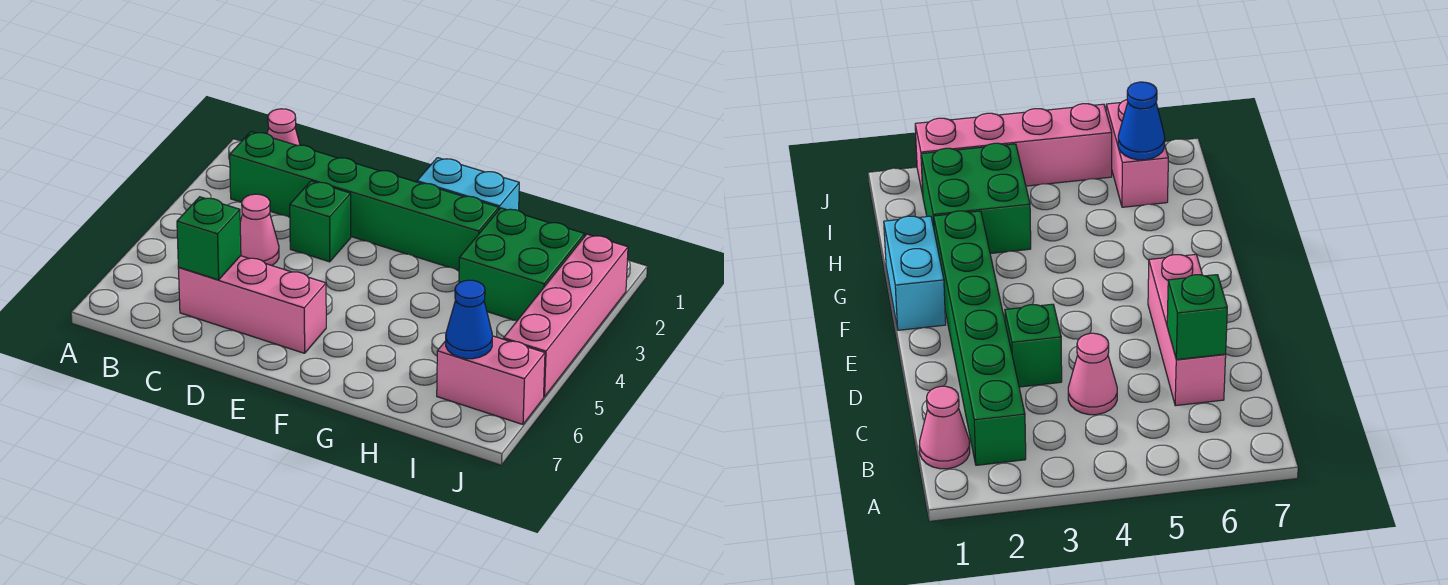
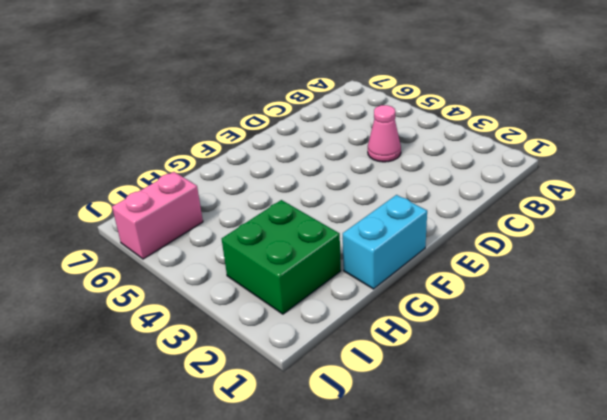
none -> pink 1x1 cone [267,109,300,146]
none -> green 1x6 brick [230,132,499,270]

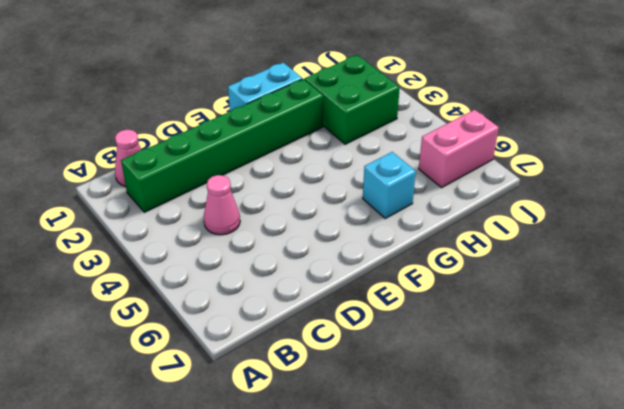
cyan 1x1 brick [363,152,416,218] -> none
none -> pink 1x3 brick [178,256,326,353]
none -> green 1x1 brick [290,181,351,262]

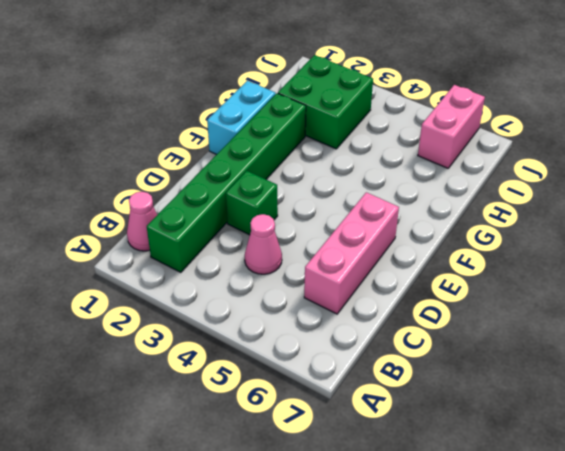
none -> pink 1x4 brick [504,234,628,397]
none -> green 1x1 brick [177,197,241,280]

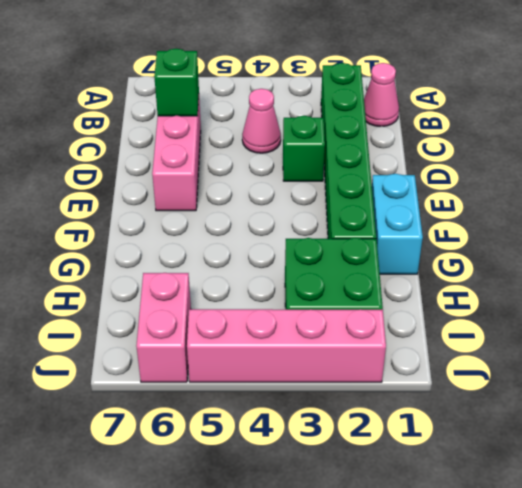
none -> blue 1x1 cone [446,280,492,359]

